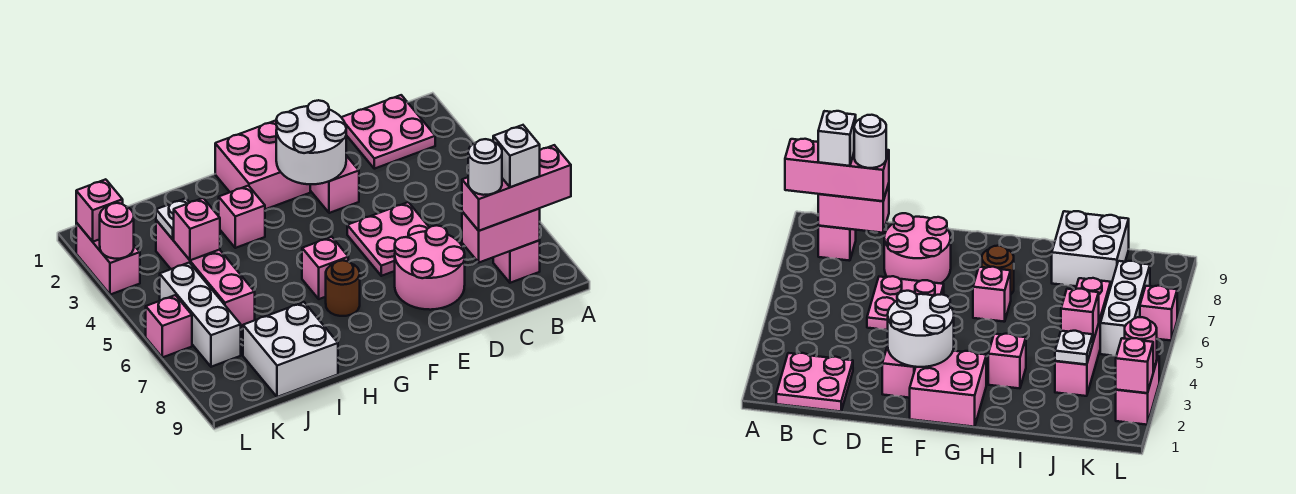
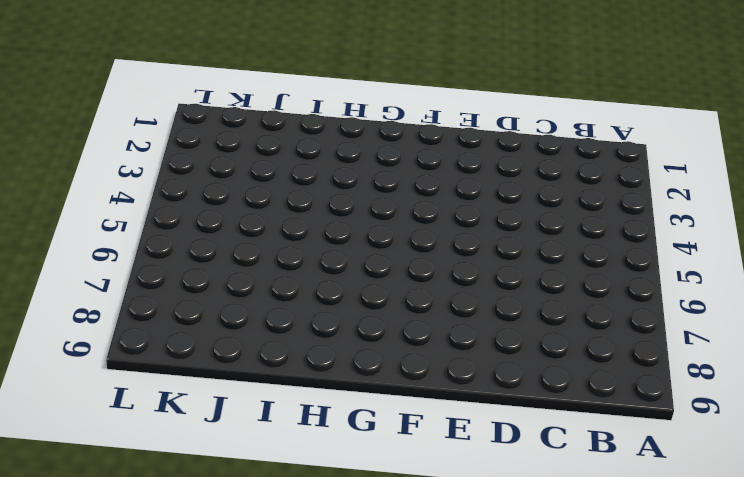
none -> pink 2x2 plate [341,95,435,169]
none -> pink 1x1 brick [493,240,540,283]
none -> pink 2x2 plate [347,202,429,276]

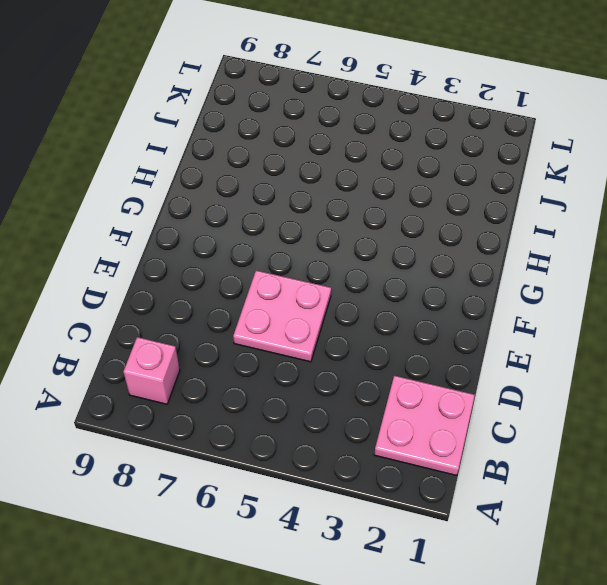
none -> pink 2x2 round brick [395,225,465,310]
none -> pink 1x2 brick [310,156,359,213]
none -> pink 2x2 brick [215,121,310,209]

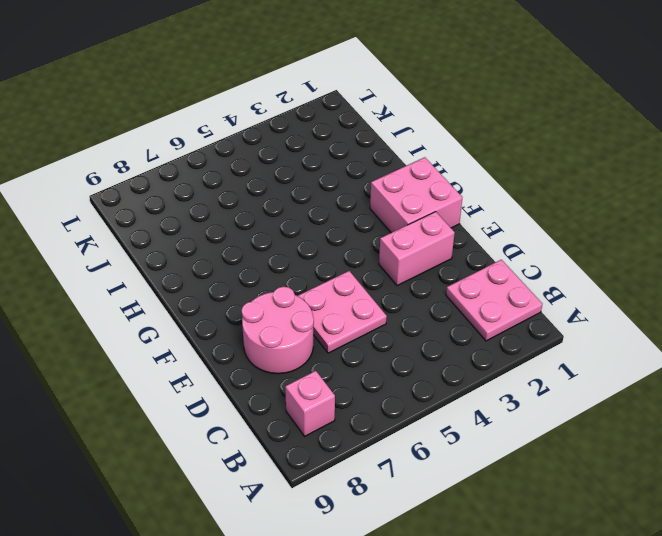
none -> pink 1x1 brick [302,237,348,299]
none -> brown 1x1 round brick [326,260,360,316]
none -> pink 1x1 brick [219,186,265,248]

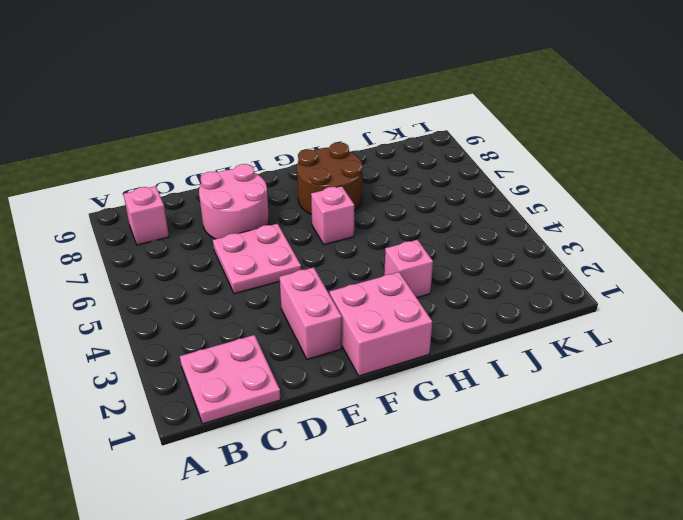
brown 2x2 round brick [297,142,362,214] -> brown 1x1 round brick [326,260,360,316]
none -> white 2x2 brick [243,302,338,397]
none -> pink 1x4 brick [156,220,255,328]
none -> white 1x3 brick [160,263,241,367]

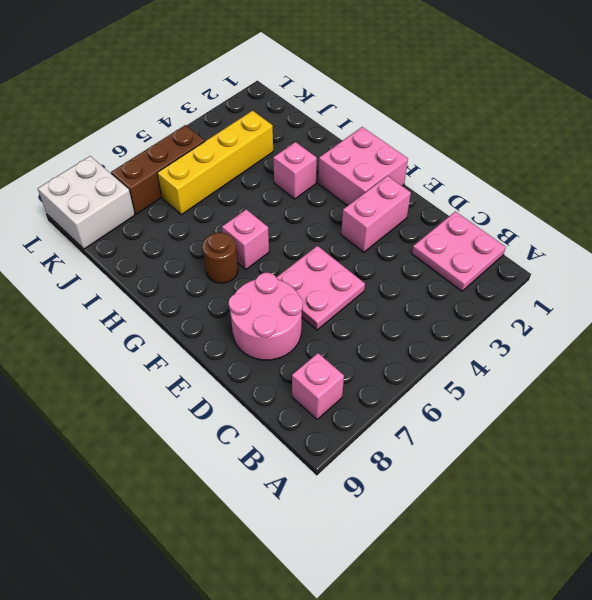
yellow 1x4 brick [157,111,273,215] -> pink 1x4 brick [156,220,255,328]
brown 1x3 brick [111,125,205,214] -> white 1x3 brick [160,263,241,367]
white 2x2 brick [38,156,135,249] -> white 2x2 brick moved to [243,302,338,397]
none -> pink 1x2 brick [76,223,140,295]
none -> pink 1x1 brick [146,295,192,357]
none -> pink 1x2 brick [462,209,540,262]

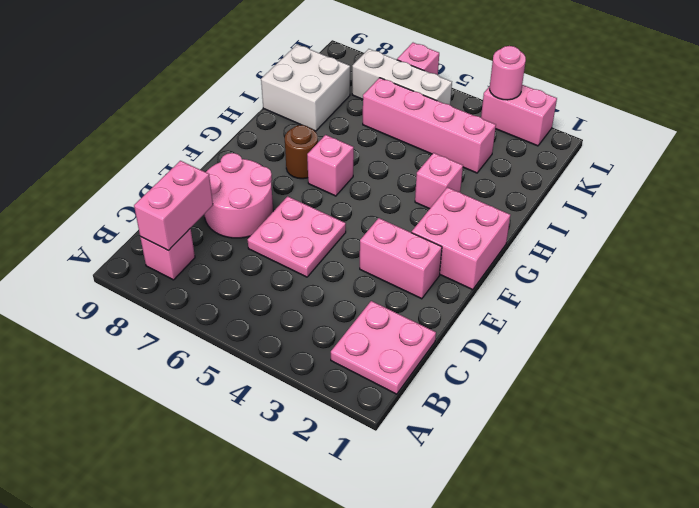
none -> white 2x2 round brick [276,100,346,184]
none -> white 1x1 plate [156,198,189,239]
none -> pink 1x1 brick [174,198,220,260]

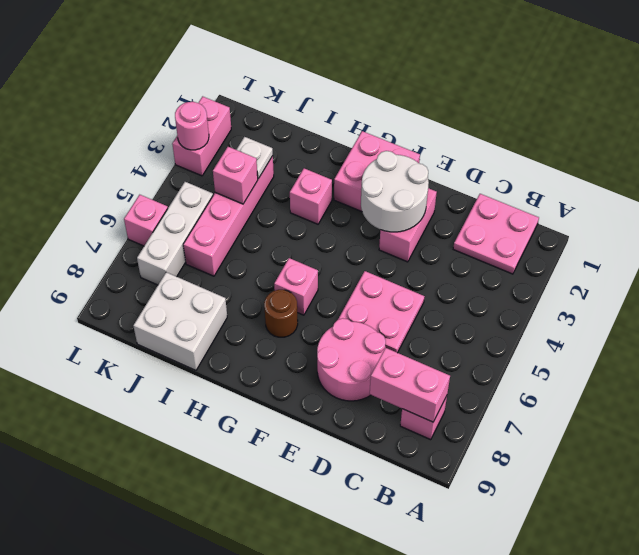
none -> pink 1x1 brick [76,179,123,242]
none -> pink 1x3 brick [462,145,571,231]
none -> white 1x1 brick [493,125,540,187]

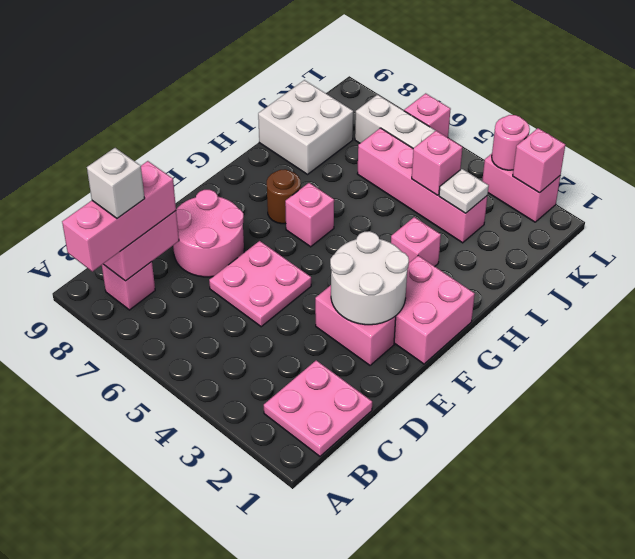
none -> white 1x1 round brick [468,139,502,195]

